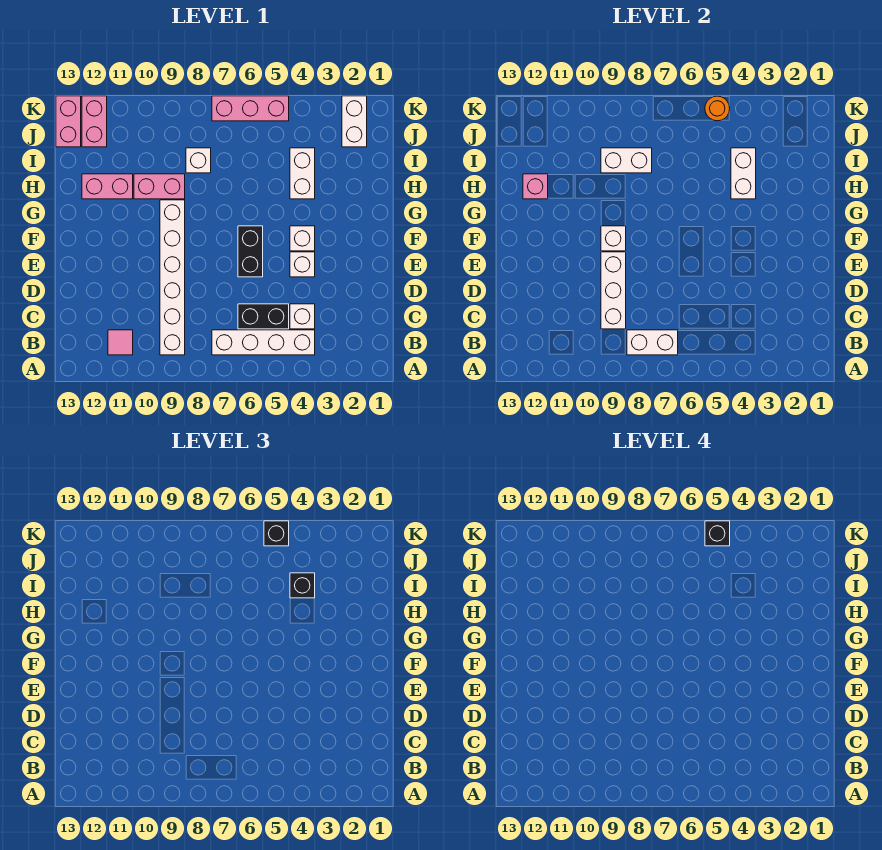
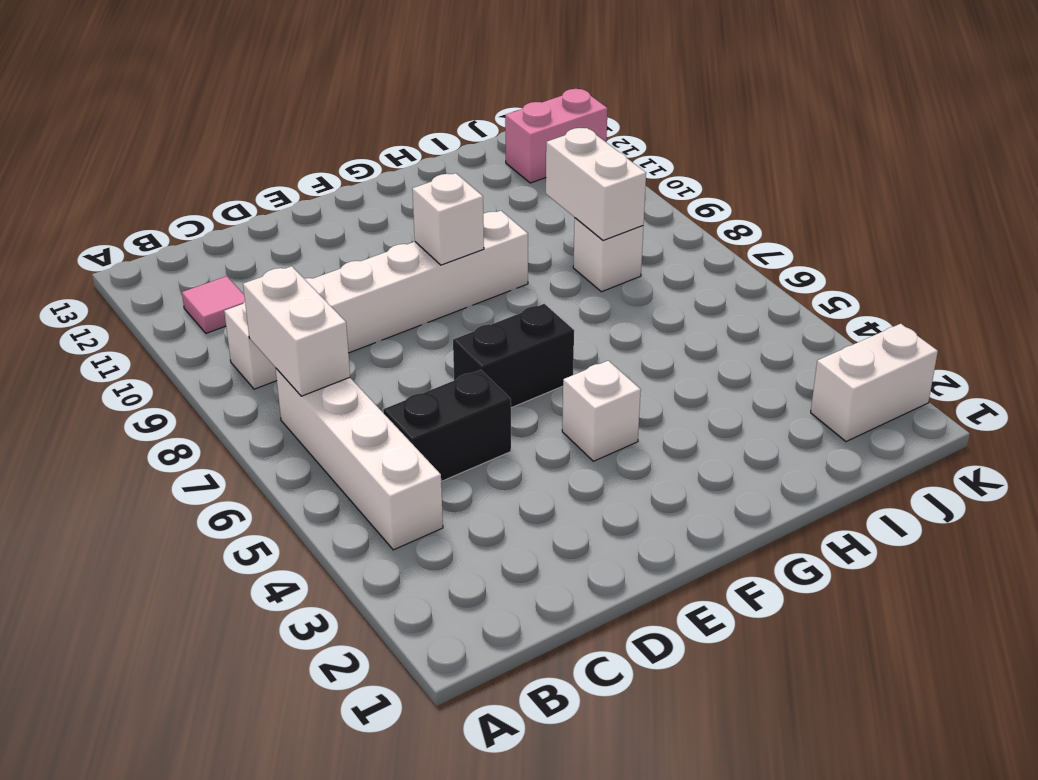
black 1x2 brick [383,370,511,482] -> black 1x2 brick turned to [238,304,289,329]
none -> white 1x1 brick [290,304,315,329]
none -> white 1x1 brick [290,252,315,277]
none -> white 1x2 brick [290,148,315,199]

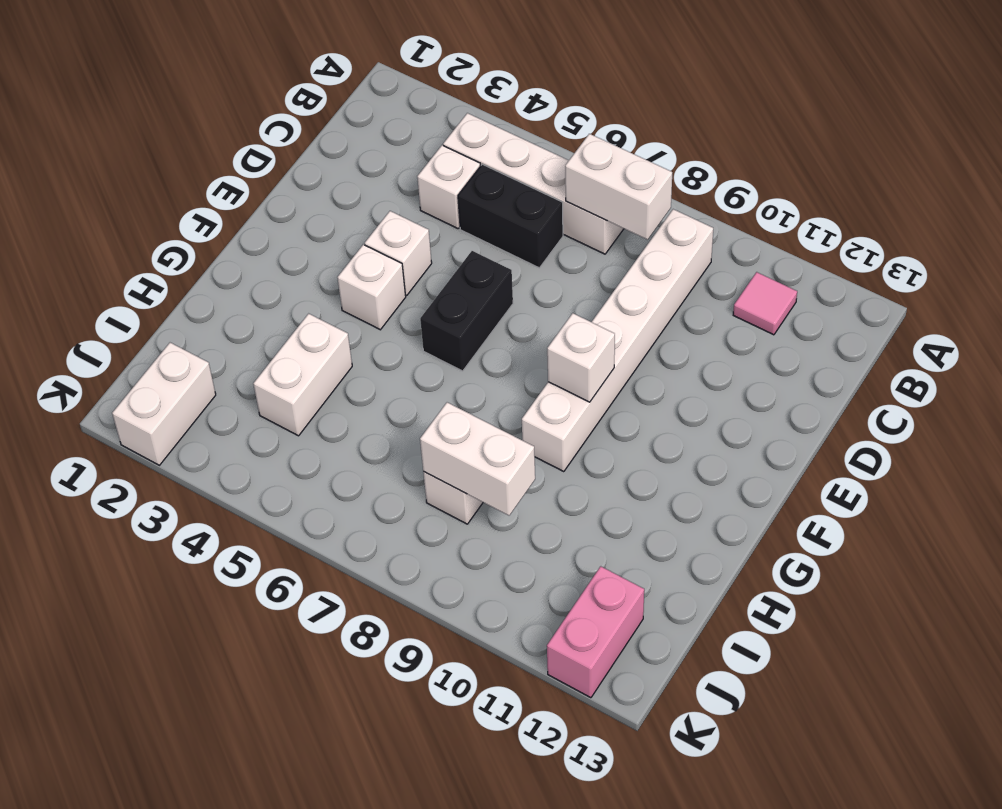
none -> pink 1x2 brick [134,174,185,199]
none -> pink 1x2 brick [82,174,133,199]
none -> pink 1x2 brick [56,96,81,147]

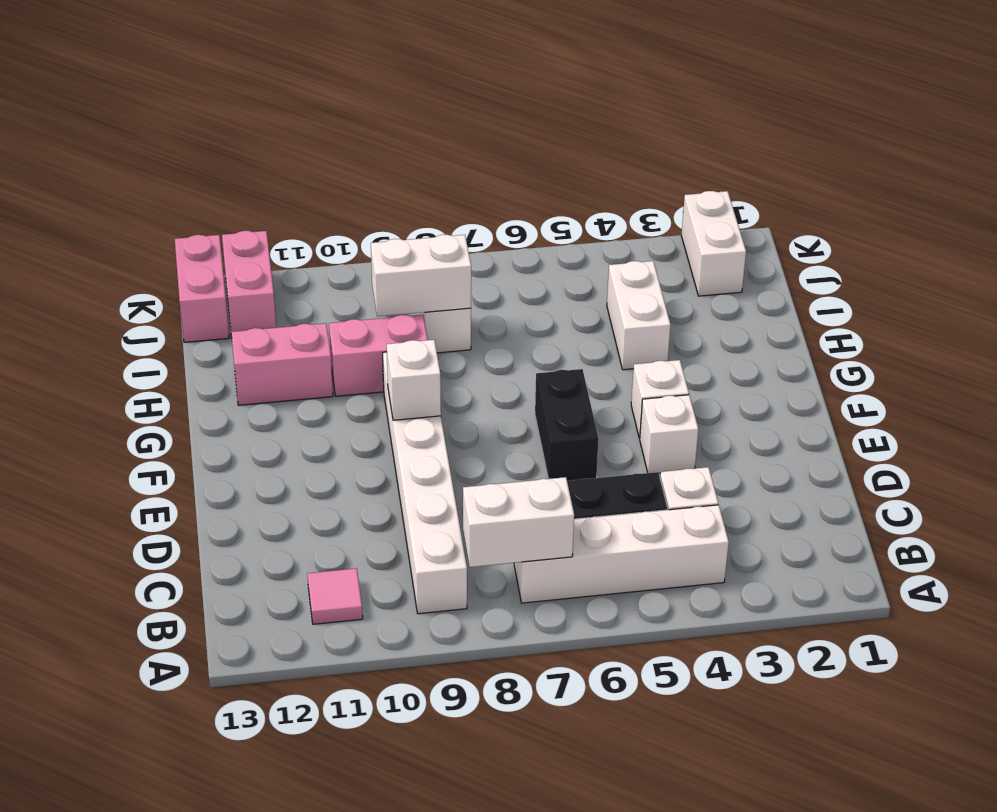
none -> pink 1x3 brick [212,96,289,121]
none -> white 1x3 brick [601,252,626,329]
none -> white 1x2 brick [731,148,756,199]

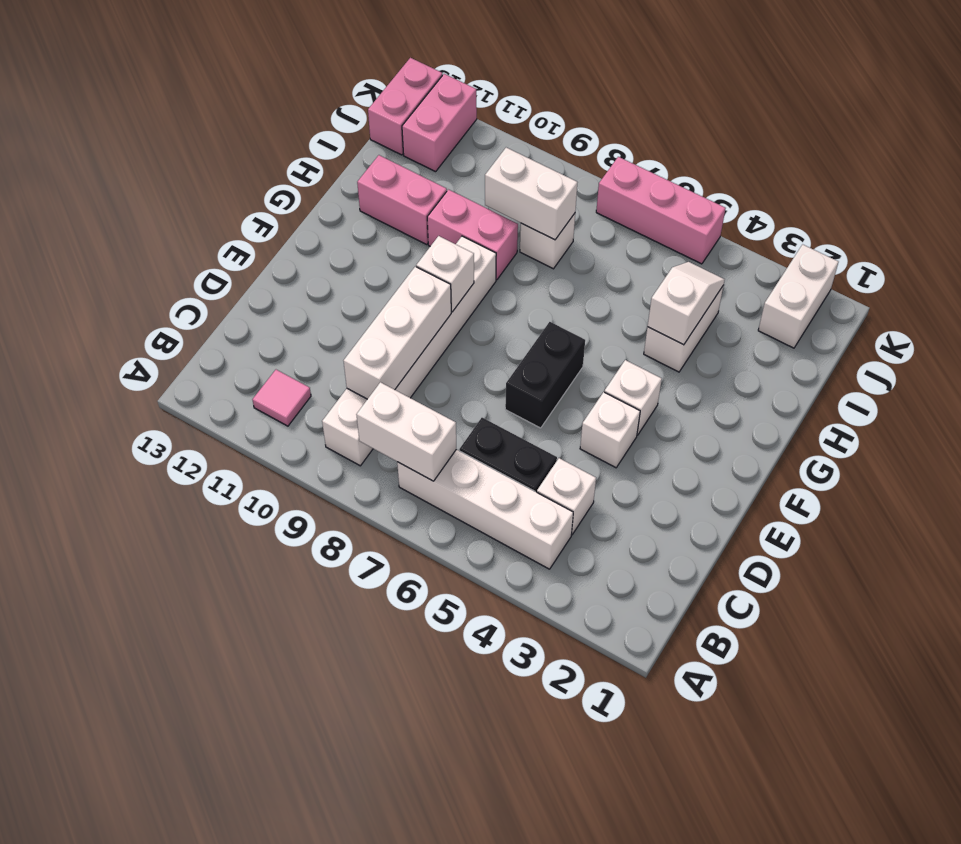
white 1x2 slope [648,262,725,345] -> white 1x2 brick [731,148,756,199]
none -> pink 1x1 brick [523,174,548,199]
none -> orange 1x1 round brick [705,96,730,121]
none -> black 1x1 brick [290,573,315,598]

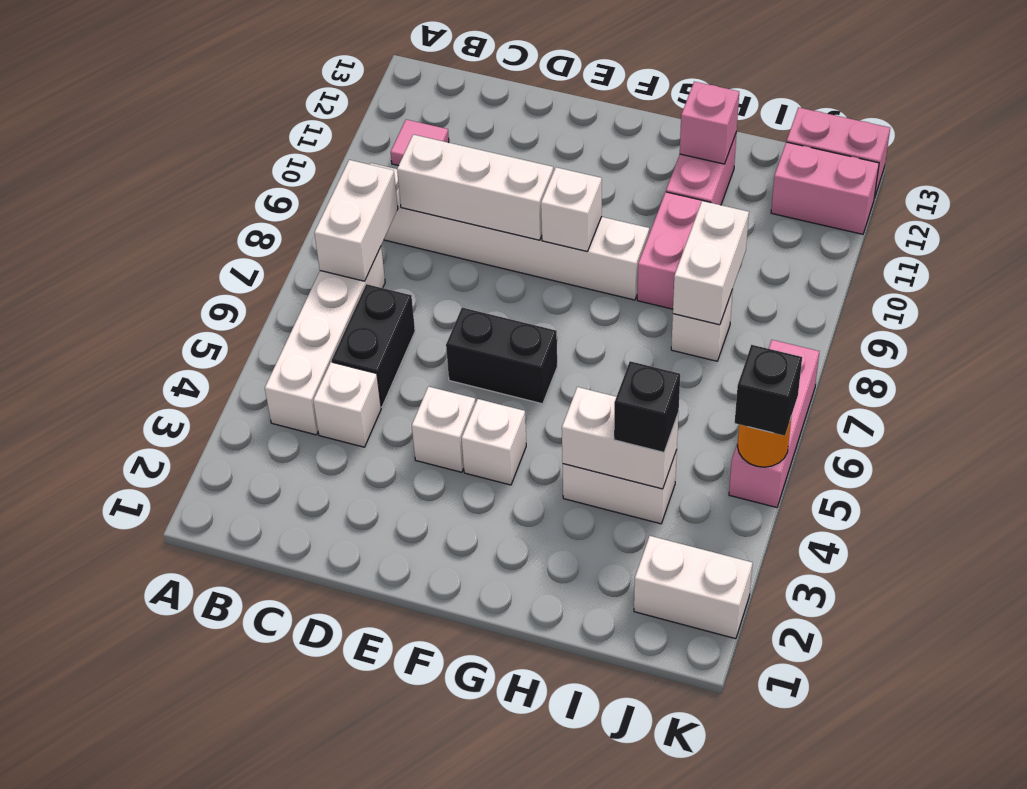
none -> black 1x1 brick [705,521,730,546]

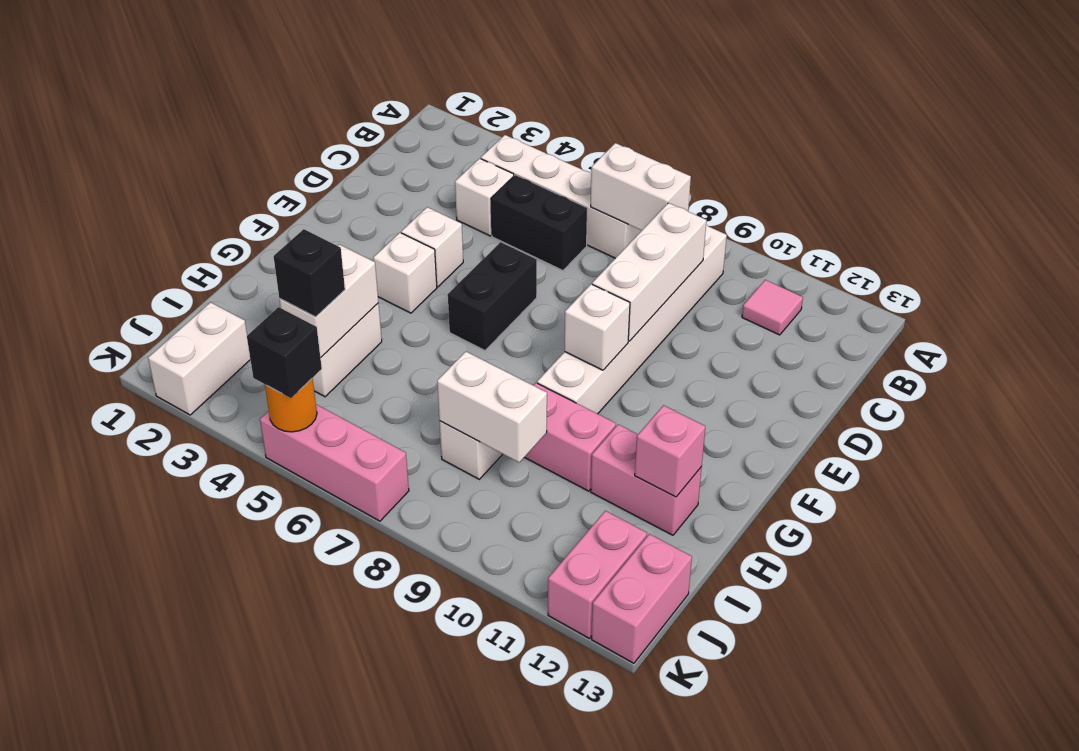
none -> black 1x1 brick [705,521,730,546]

